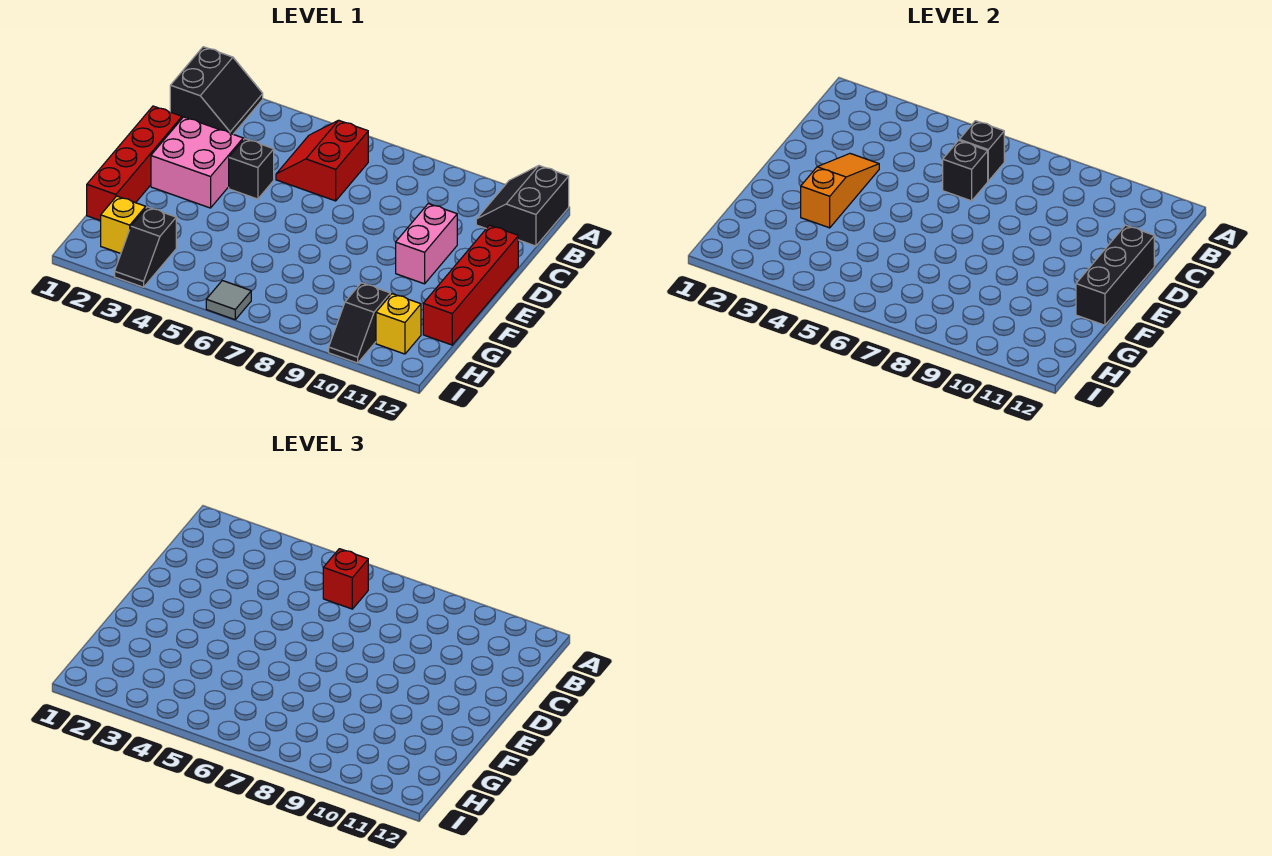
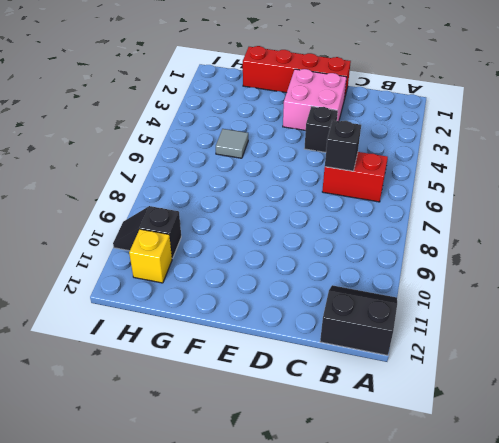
grey 1x1 tile [216,129,248,158] -> grey 1x1 tile moved to [206,281,251,320]
none -> black 2x2 slope [170,47,263,134]
none -> pink 1x2 brick [396,204,457,284]
none -> red 1x4 brick [423,225,518,345]

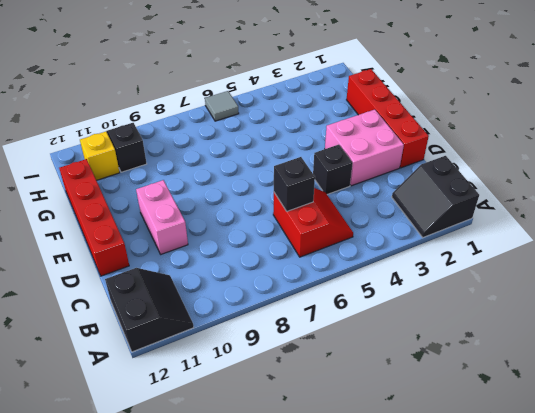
none -> yellow 1x1 brick [101,196,146,253]
none -> black 1x2 slope [115,207,176,287]
none -> black 1x1 brick [959,121,1004,181]

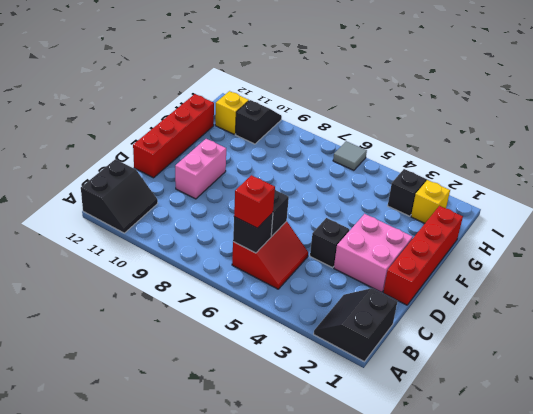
none -> orange 1x3 slope [801,154,879,228]
none -> black 1x3 brick [1076,225,1154,325]

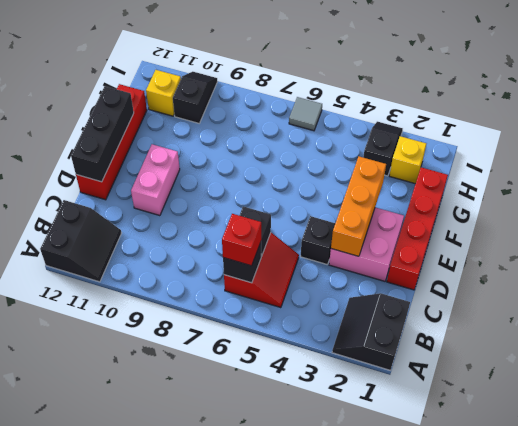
orange 1x3 brick [331,157,386,256] -> orange 1x3 slope [801,154,879,228]

